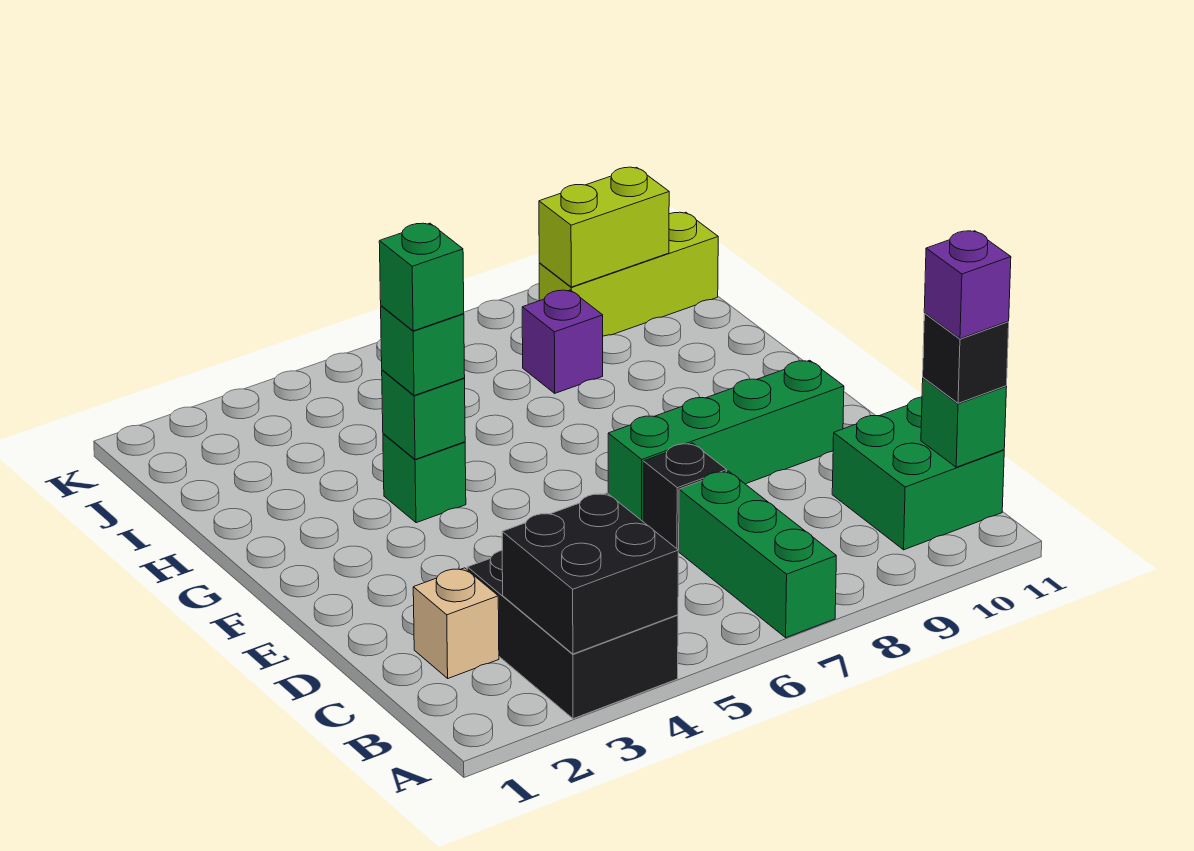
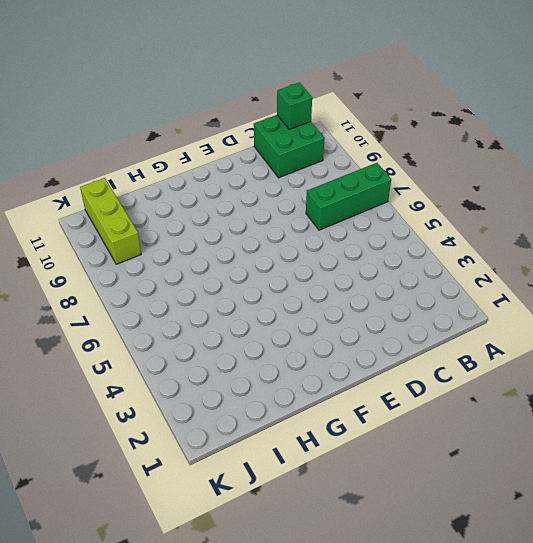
none -> black 2x3 brick [467,551,678,719]
none -> tan 1x1 brick [413,568,499,678]
none -> black 1x1 brick [643,443,727,550]

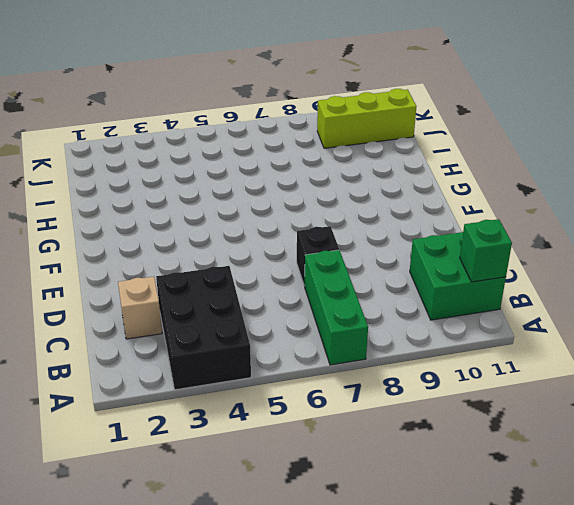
none -> green 1x4 brick [608,360,844,521]
none -> green 1x1 brick [383,434,466,523]
none -> purple 1x1 brick [522,290,603,393]

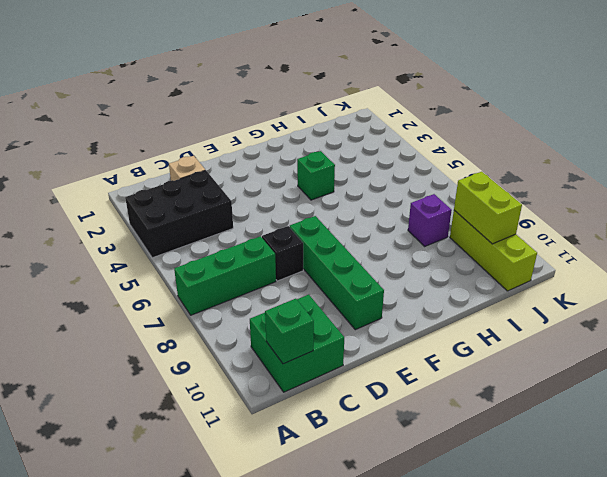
none -> black 2x2 brick [502,493,678,654]
none -> green 1x1 brick [382,370,465,459]
none -> black 1x1 brick [923,313,1009,403]

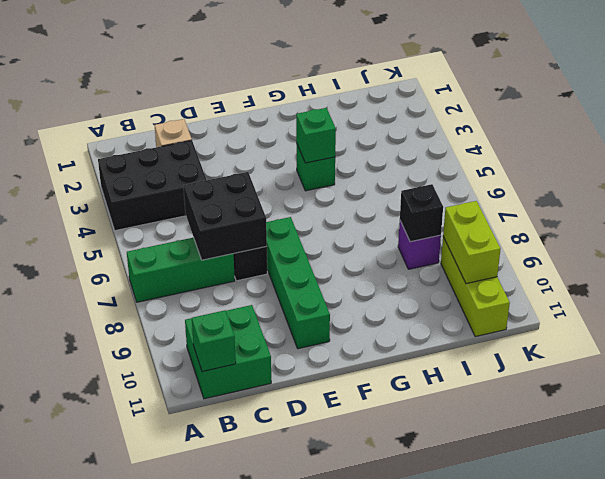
black 2x2 brick [183,172,267,260] -> black 2x2 brick moved to [502,493,678,654]
black 1x1 brick [400,184,443,242] -> black 1x1 brick moved to [923,313,1009,403]
none -> green 1x1 brick [381,306,465,396]
none -> purple 1x1 brick [924,231,1011,339]
none -> green 1x1 brick [379,223,464,331]

